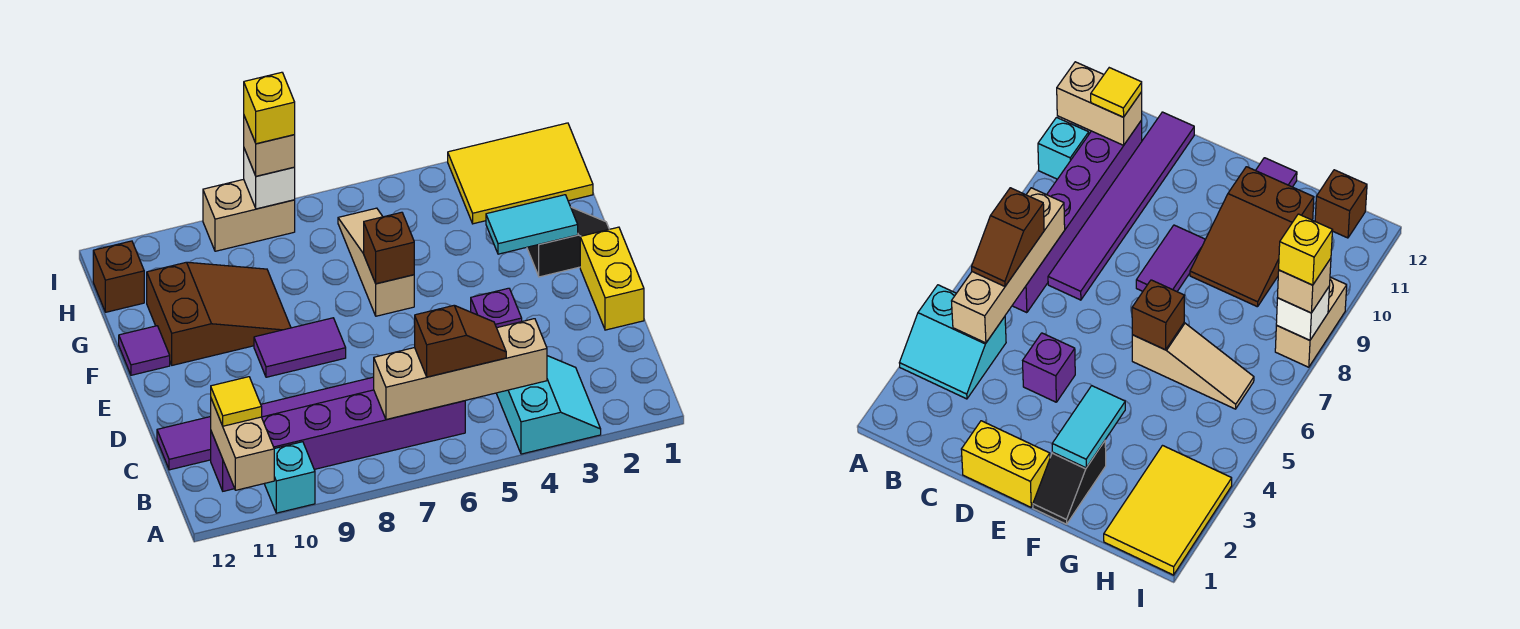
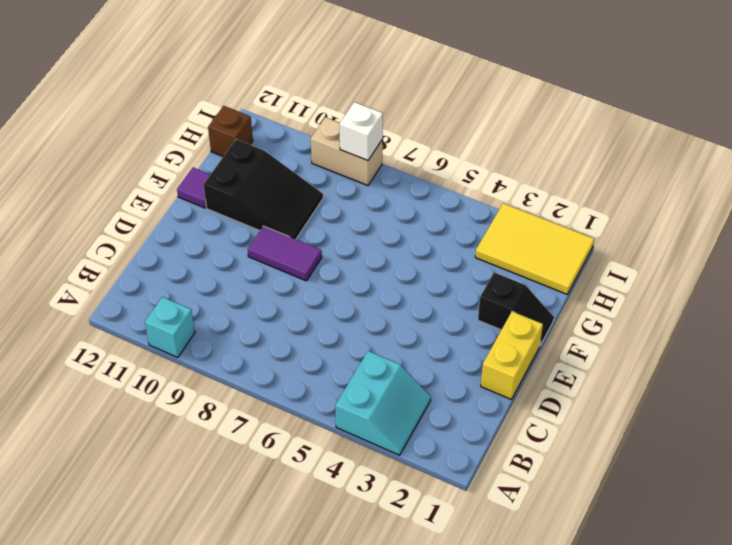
black 2x3 slope [204,139,323,239] -> brown 2x3 slope [147,262,291,365]
none -> purple 1x6 brick [211,390,465,491]
none -> purple 1x6 tile [157,377,374,470]
none -> purple 1x1 brick [471,288,522,328]

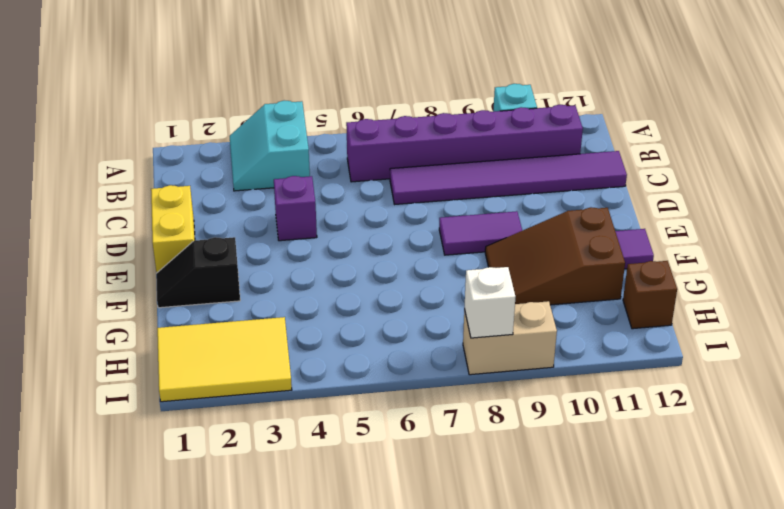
none -> tan 1x3 slope [338,208,414,316]
none -> tan 1x2 brick [211,399,274,490]
none -> tan 1x4 brick [374,319,547,420]

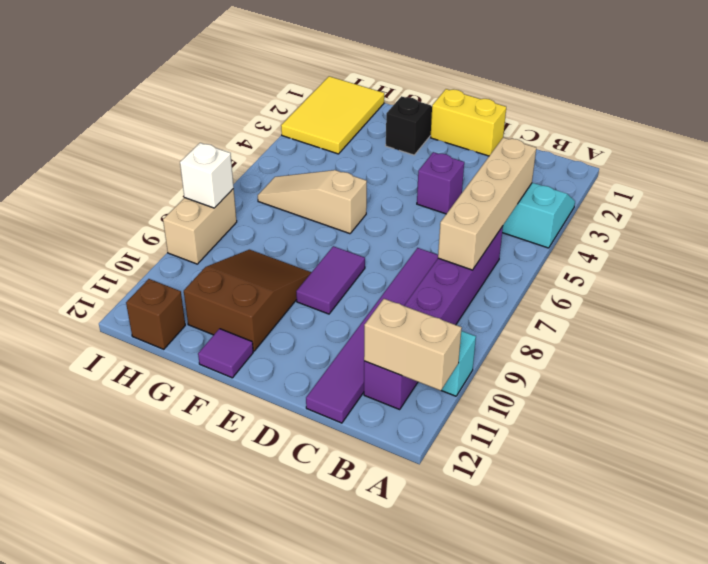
none -> cyan 1x2 tile [486,195,578,254]
none -> brown 1x1 brick [363,212,414,284]
none -> brown 1x2 slope [415,306,506,377]

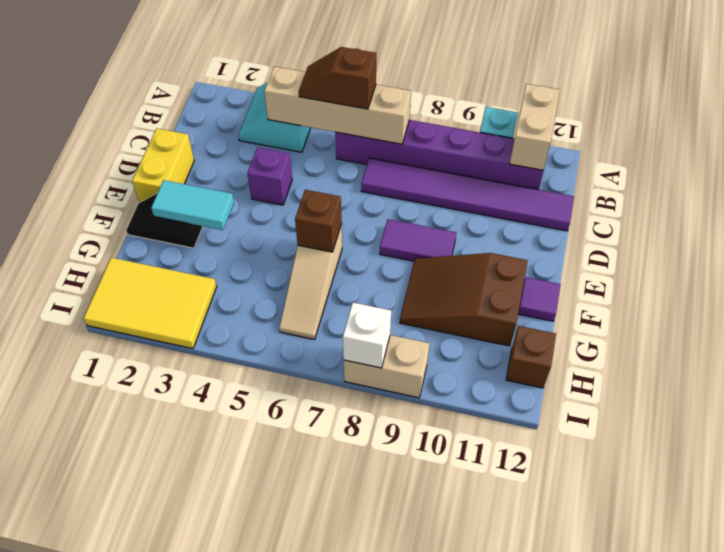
none -> yellow 1x1 tile [211,377,262,426]
none -> tan 1x1 brick [244,116,295,176]
none -> yellow 1x1 brick [244,72,295,144]

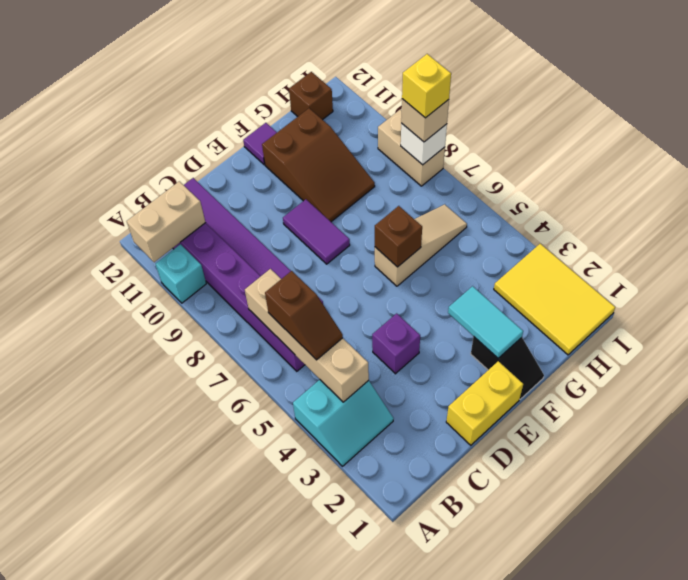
none -> yellow 1x1 tile [211,377,262,426]

